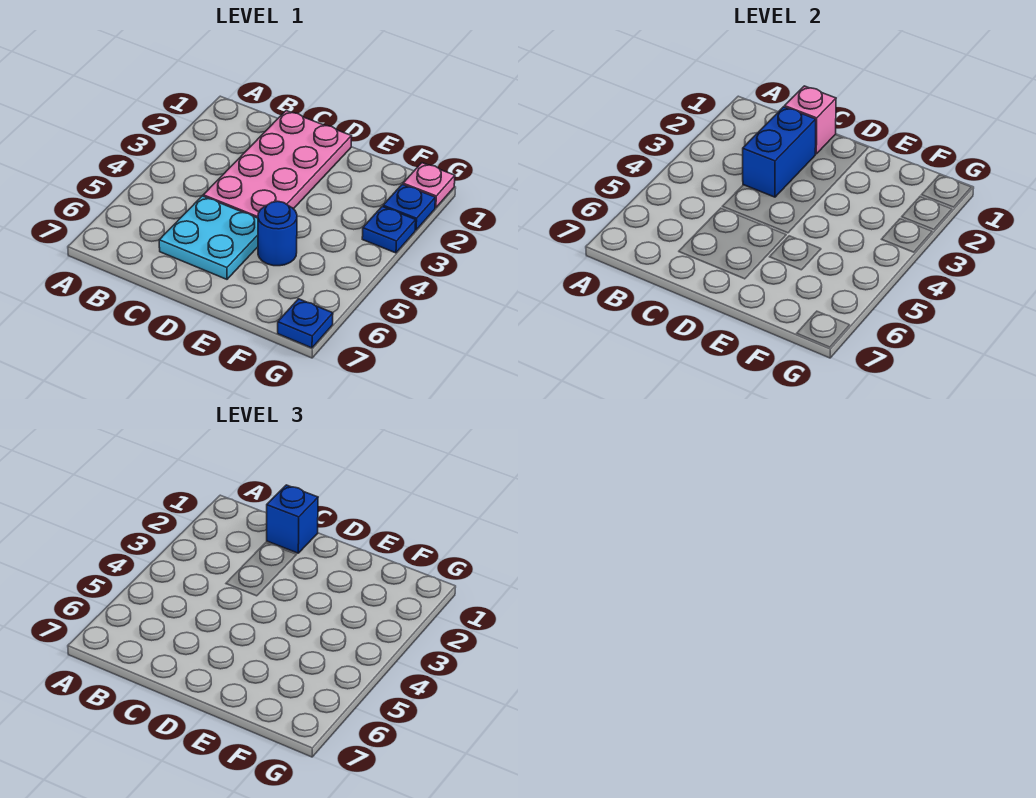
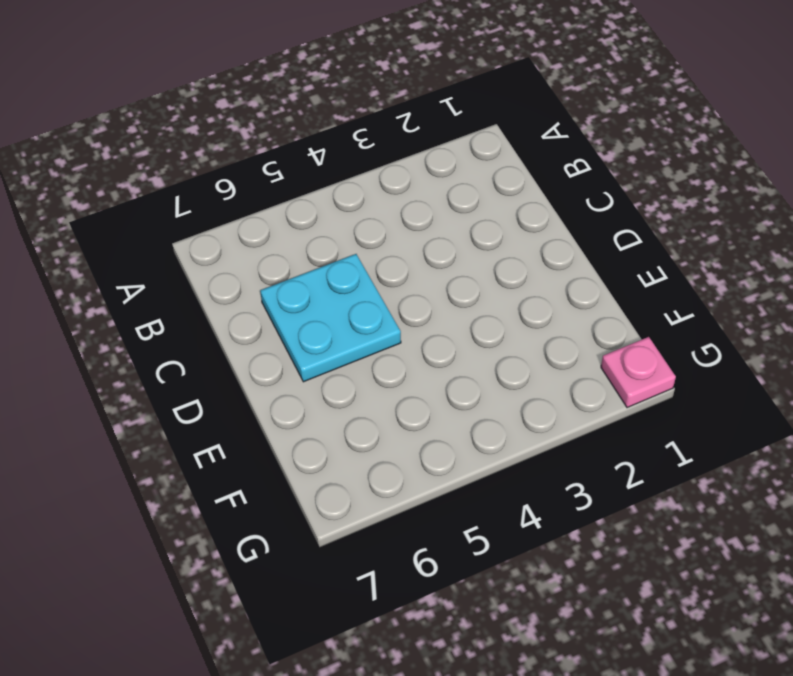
none -> pink 2x4 plate [203,111,352,218]
none -> blue 1x1 round brick [258,201,297,266]

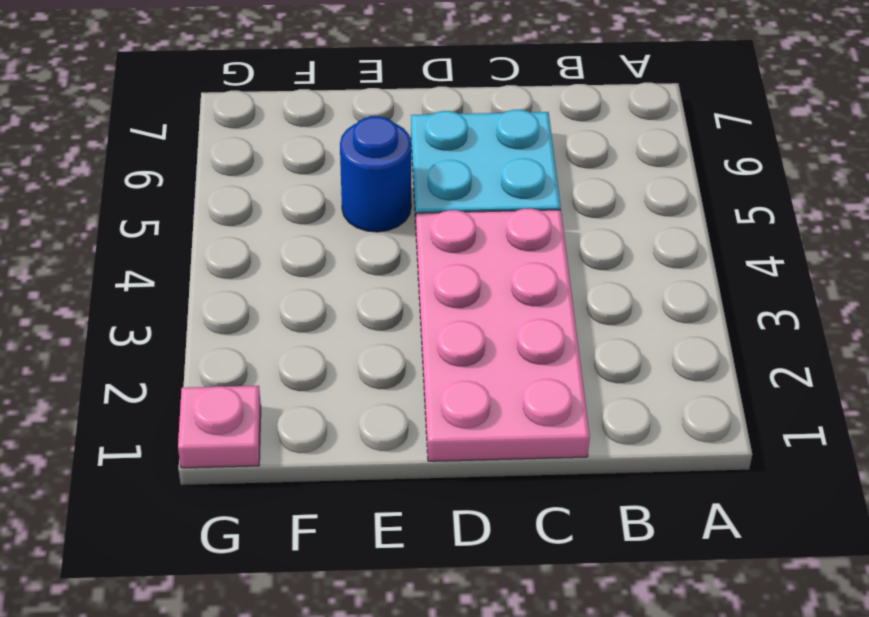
none -> blue 1x1 plate [383,184,435,230]
none -> blue 1x1 plate [362,206,416,253]

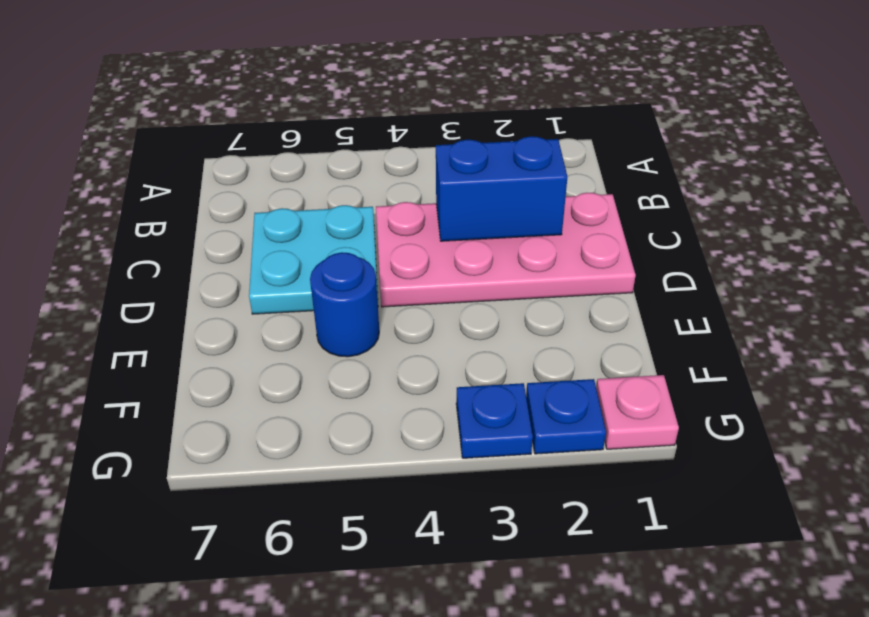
none -> blue 1x1 plate [278,299,333,348]
none -> pink 1x1 brick [785,86,836,154]

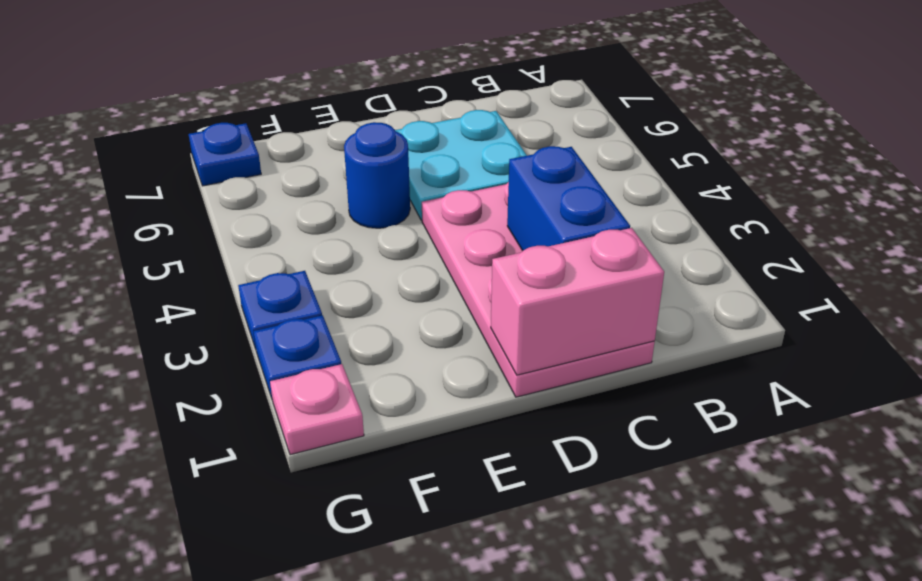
pink 1x2 brick [491,228,664,375] -> pink 1x1 brick [785,86,836,154]
none -> blue 1x1 brick [267,485,318,553]

